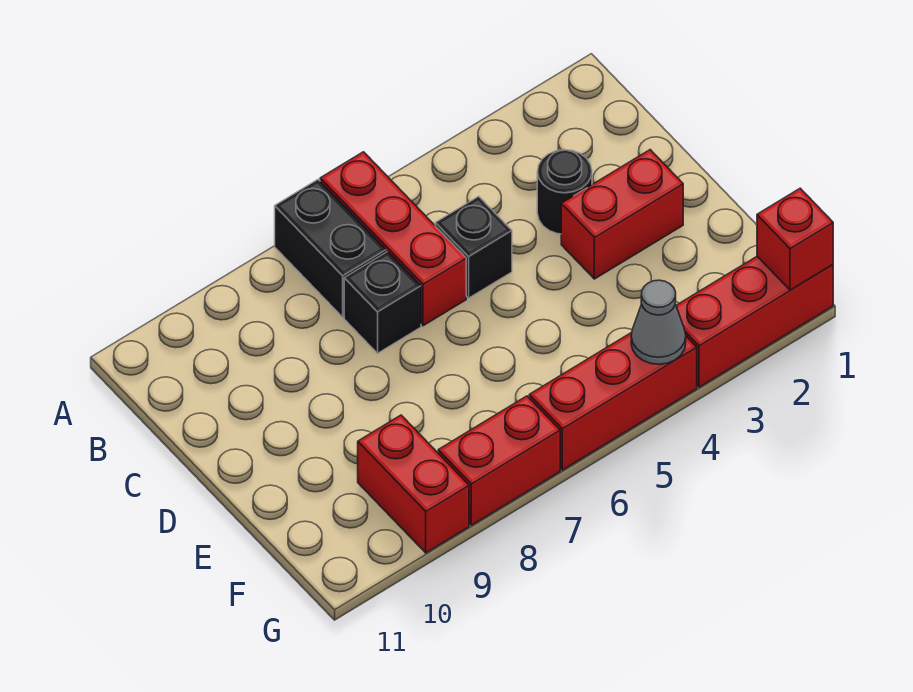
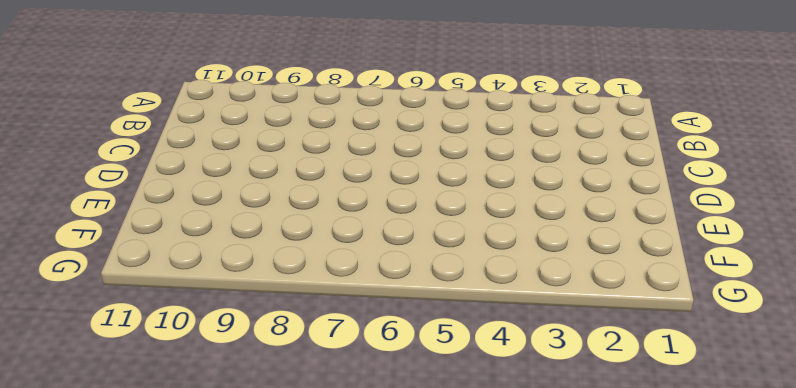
none -> red 1x3 brick [320,152,466,326]
none -> black 1x2 brick [275,180,386,317]
none -> black 1x1 round brick [537,150,592,234]

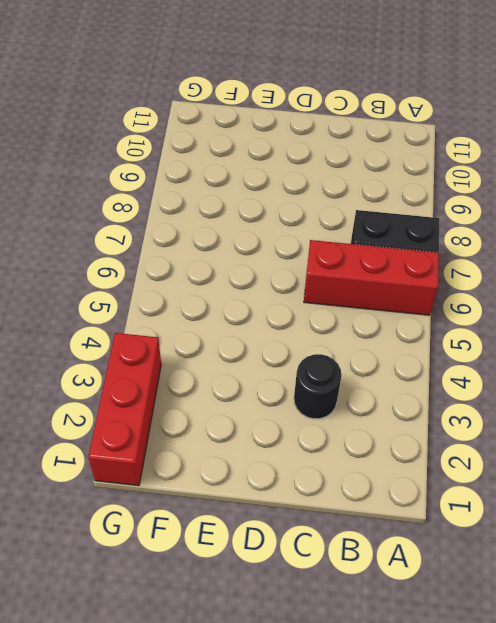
none -> black 1x1 brick [435,196,512,298]
none -> black 1x1 brick [344,252,421,353]
none -> red 1x2 brick [561,150,683,279]

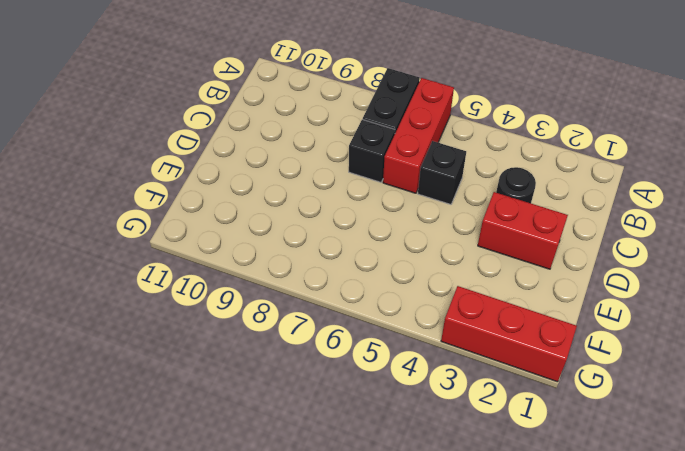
none -> red 1x2 brick [358,415,469,553]
none -> red 1x3 brick [529,332,697,470]
none -> red 1x2 brick [438,396,560,525]

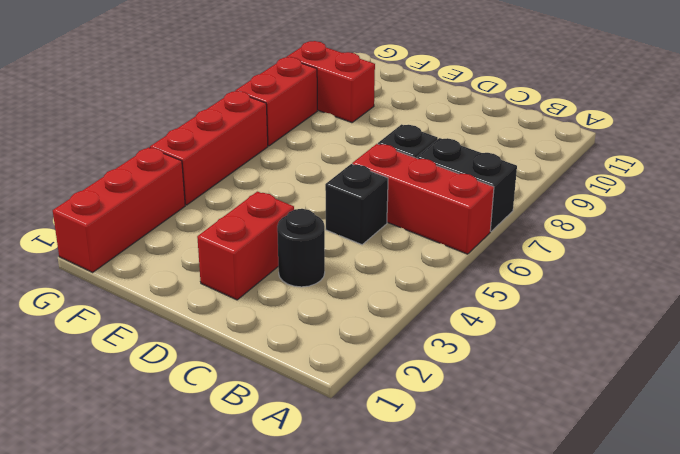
none -> red 1x1 brick [757,188,833,290]
none -> grey 1x1 cone [631,280,686,364]

